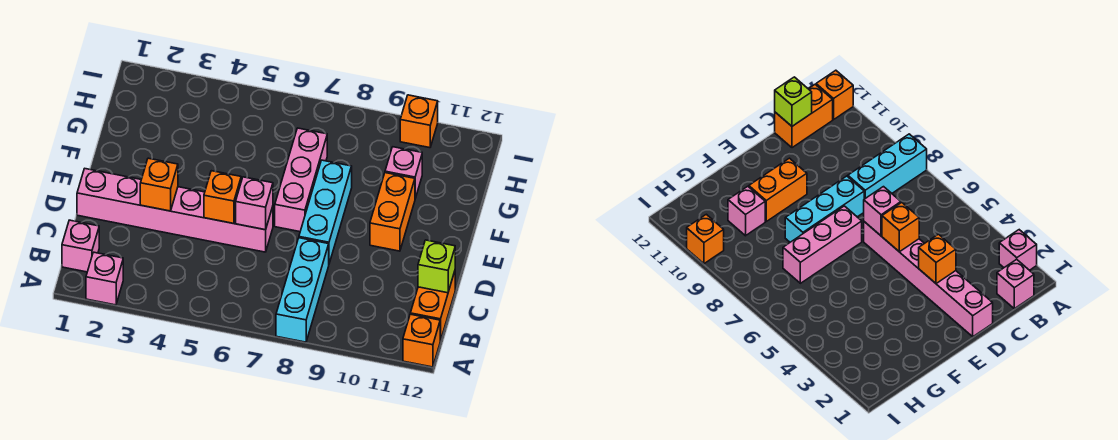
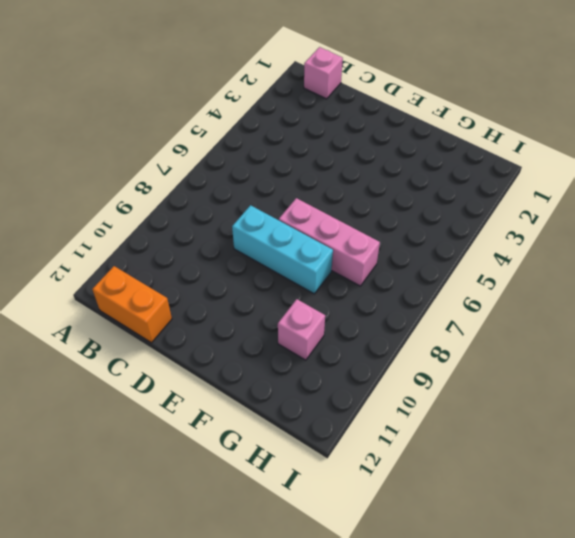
none -> pink 1x1 brick [86,252,123,305]
none -> cyan 1x3 brick [276,238,329,342]
none -> orange 1x1 brick [403,314,440,367]

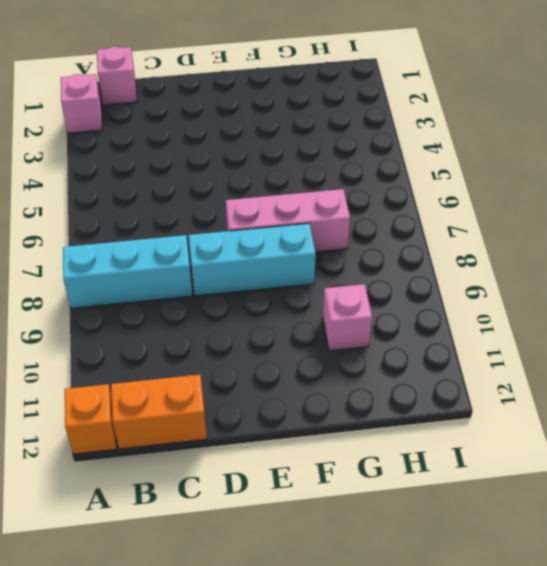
none -> pink 1x6 brick [77,169,273,252]
none -> orange 1x2 brick [370,173,415,251]
none -> orange 1x1 brick [400,95,438,148]

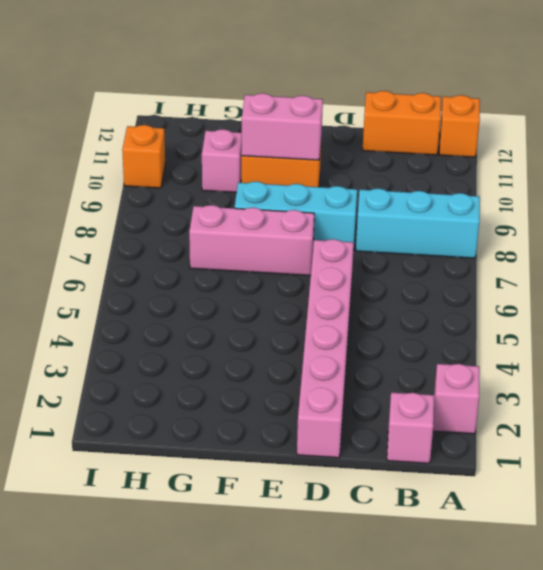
pink 1x2 brick [241,93,323,160] -> none
none -> lime 1x1 brick [418,240,455,293]
none -> orange 1x1 brick [140,158,178,211]
none -> orange 1x1 brick [204,171,241,223]

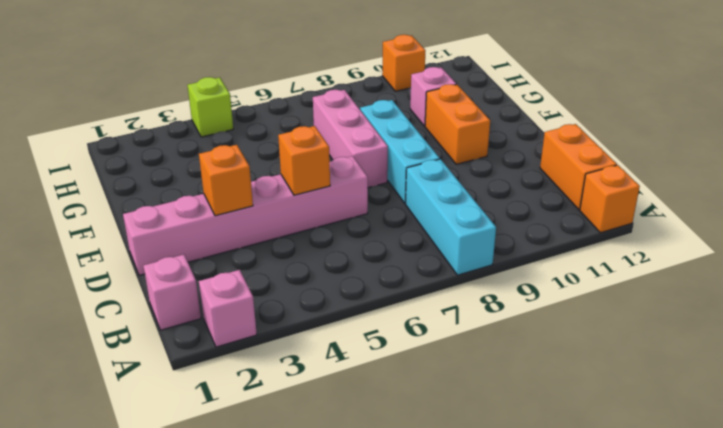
lime 1x1 brick [187,77,233,137] -> lime 1x1 brick moved to [418,240,455,293]
none -> pink 1x1 brick [236,177,273,230]

